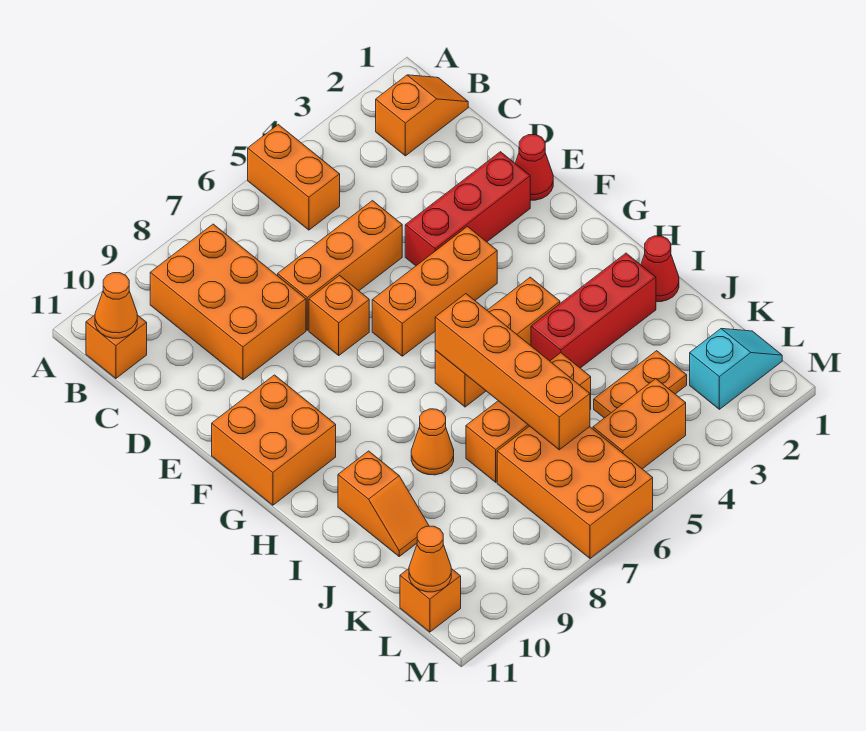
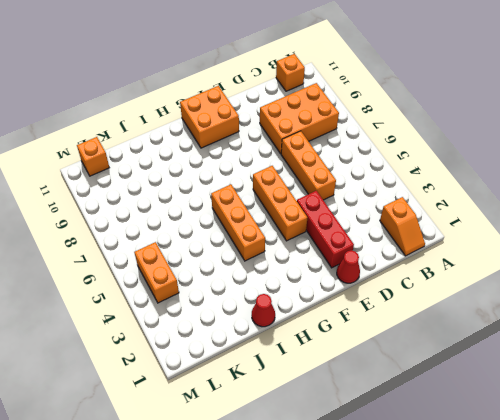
none -> orange 1x2 brick [248,125,340,230]
none -> orange 1x1 brick [309,276,369,355]
none -> red 1x3 brick [531,253,656,368]

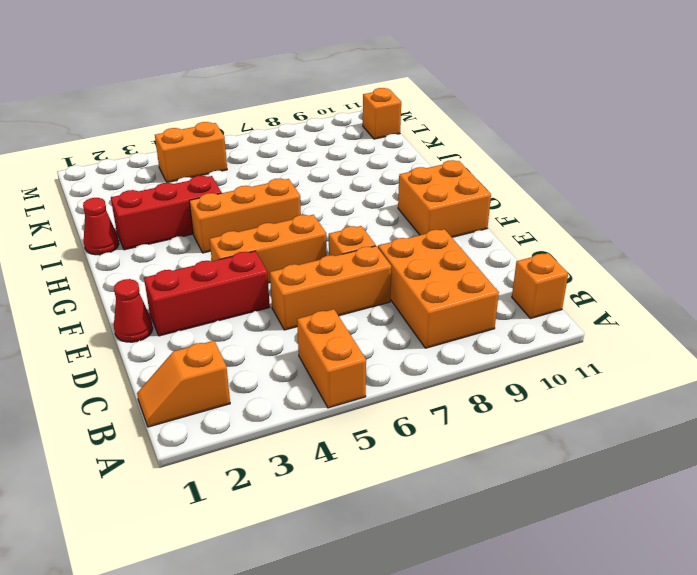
none -> orange 1x1 cone [411,409,454,475]
none -> orange 1x2 slope [338,451,429,556]
none -> orange 1x3 brick [466,353,591,482]

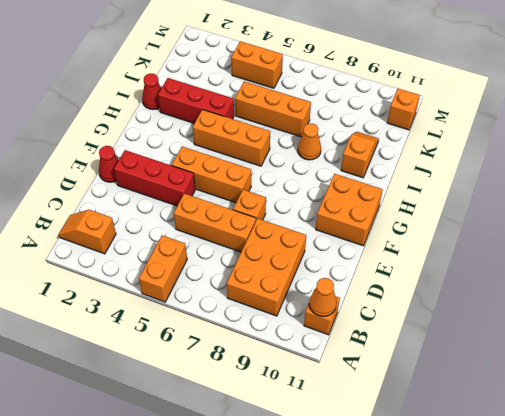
none -> orange 1x2 plate [594,351,687,418]
none -> orange 2x3 brick [497,426,653,558]
none -> cyan 1x2 slope [690,329,782,409]

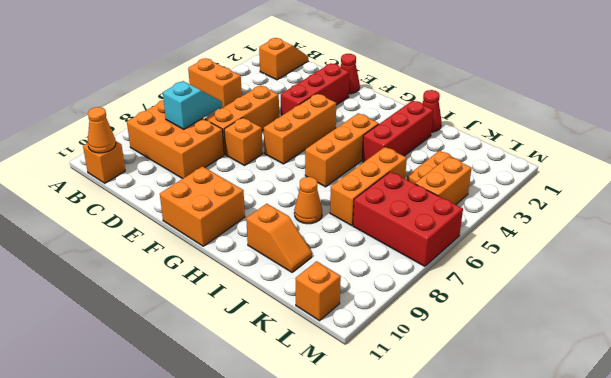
cyan 1x2 slope [163,81,222,129] -> cyan 1x2 slope moved to [690,329,782,409]
red 2x3 brick [353,172,463,266] -> orange 2x3 brick [497,426,653,558]
none -> orange 1x4 brick [435,294,590,450]
none -> orange 1x1 cone [409,526,451,592]

